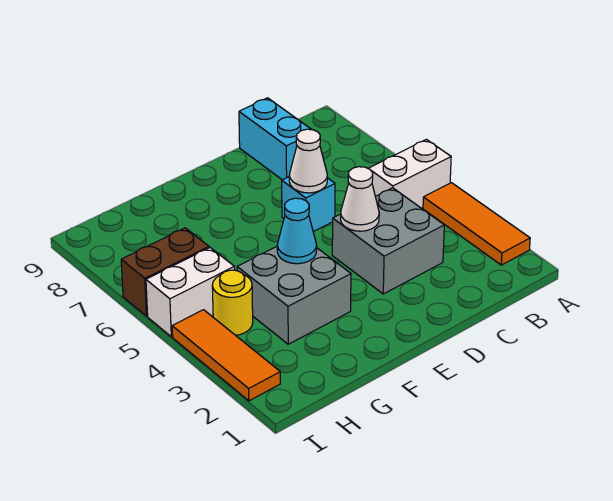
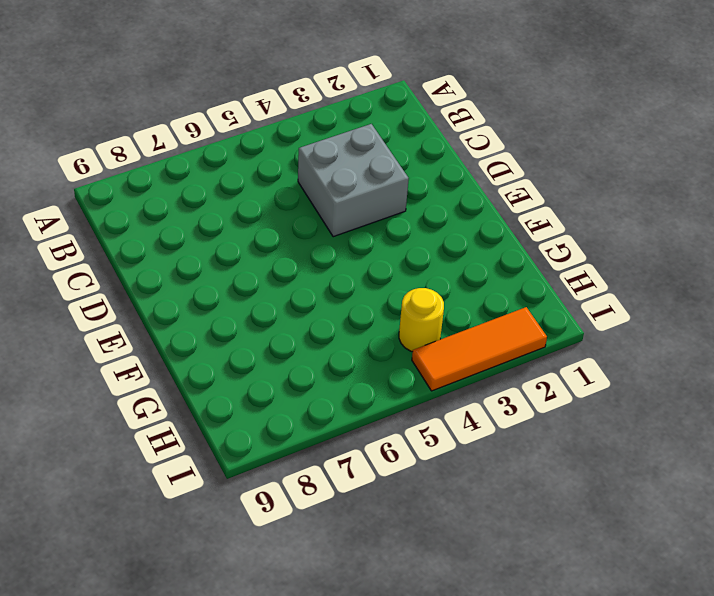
none -> orange 1x3 tile [423,183,530,265]
none -> white 1x2 brick [368,139,451,208]
none -> cyan 1x2 brick [239,98,312,180]

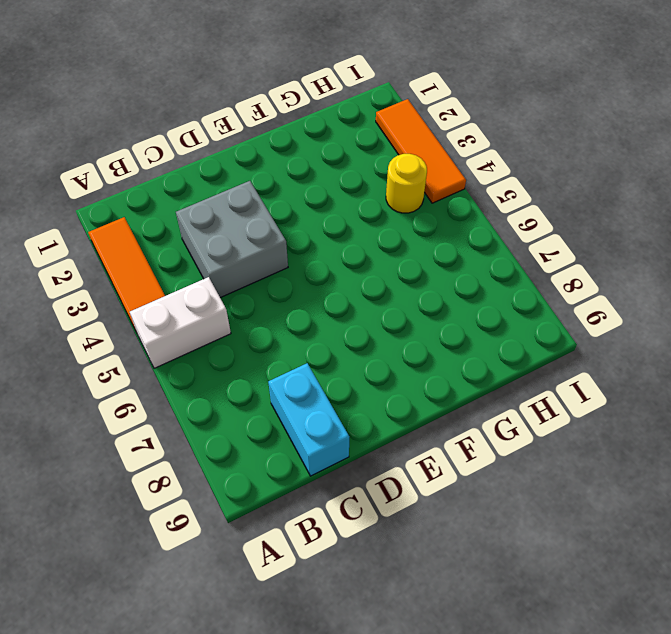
none -> cyan 1x1 brick [282,177,335,232]
none -> grey 2x2 brick [237,247,351,344]
none -> white 1x2 brick [146,248,234,337]

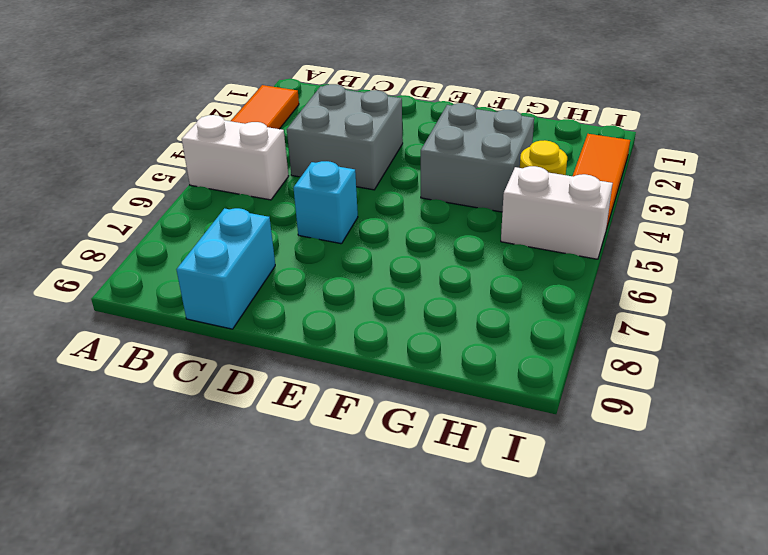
none -> brown 1x2 brick [121,228,209,316]
none -> white 1x1 cone [341,167,379,231]
none -> white 1x1 cone [289,129,327,193]

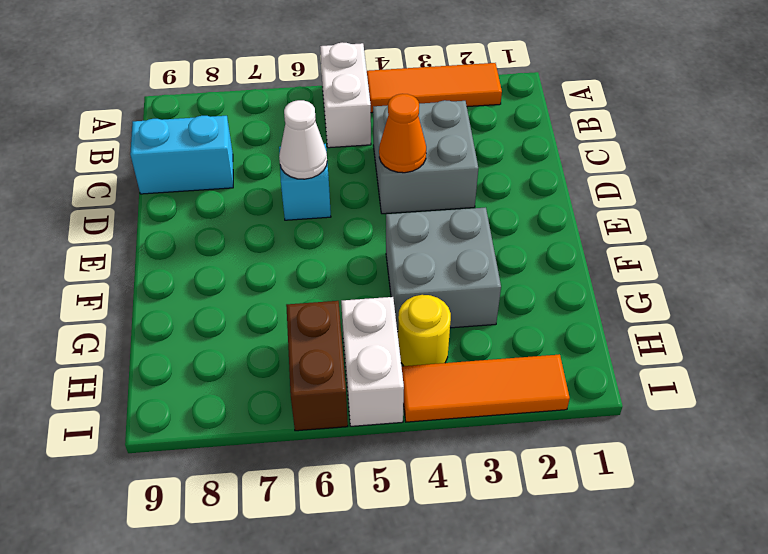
orange 1x1 cone [379,94,426,173] -> white 1x1 cone [341,167,379,231]
none -> cyan 1x1 cone [277,198,317,264]

